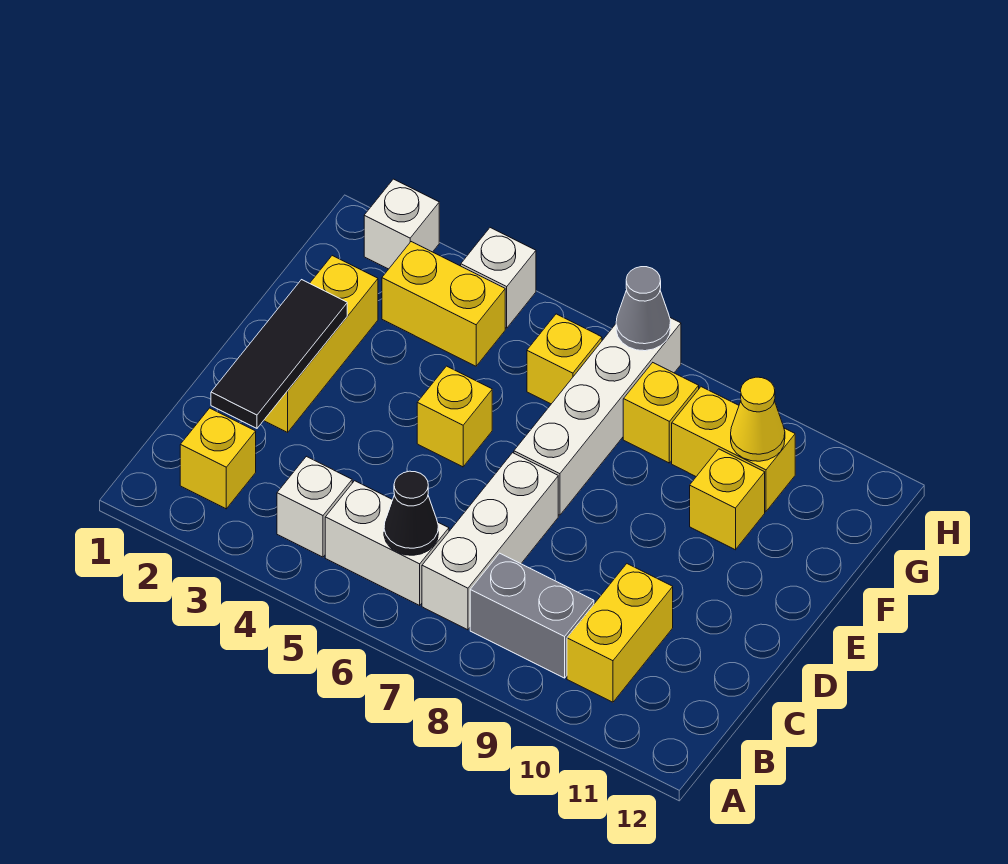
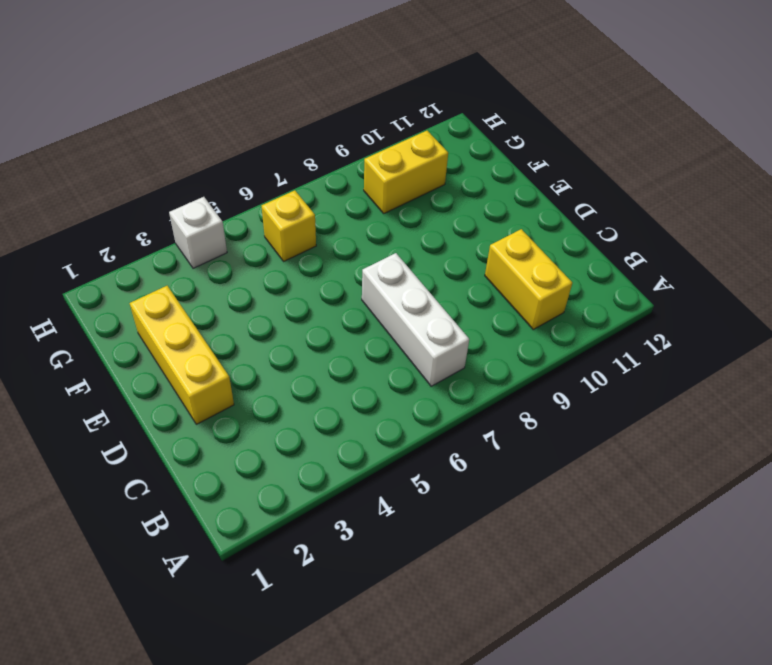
none -> yellow 1x1 brick [180,408,256,509]
none -> white 1x1 brick [277,456,352,557]
none -> white 1x2 brick [325,481,449,605]

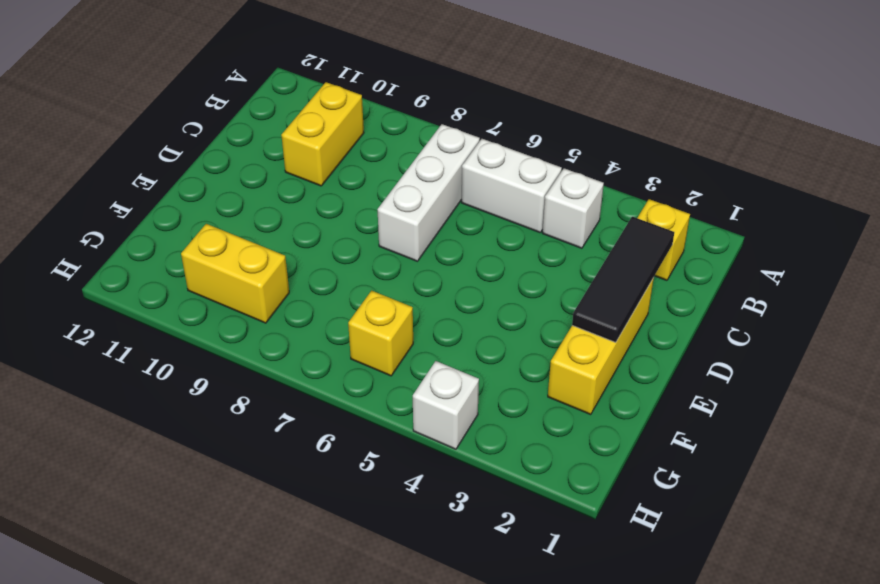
none -> grey 1x2 brick [470,553,594,678]
none -> yellow 1x1 brick [417,366,492,467]
none -> white 1x4 brick [514,318,681,515]

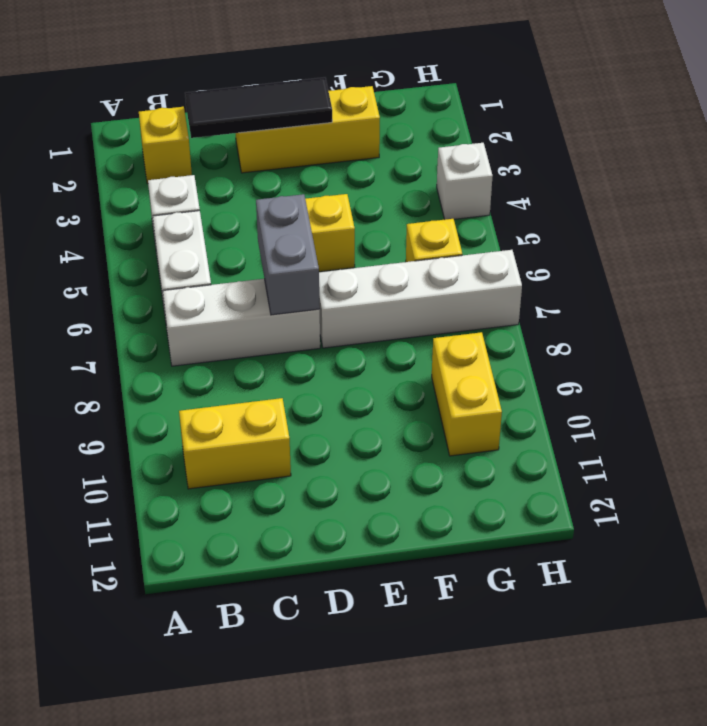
grey 1x2 brick [256,194,320,315] -> grey 1x2 brick moved to [470,553,594,678]
none -> yellow 1x1 brick [690,449,765,550]
none -> yellow 1x2 brick [382,242,505,366]
none -> yellow 1x1 brick [623,363,699,463]

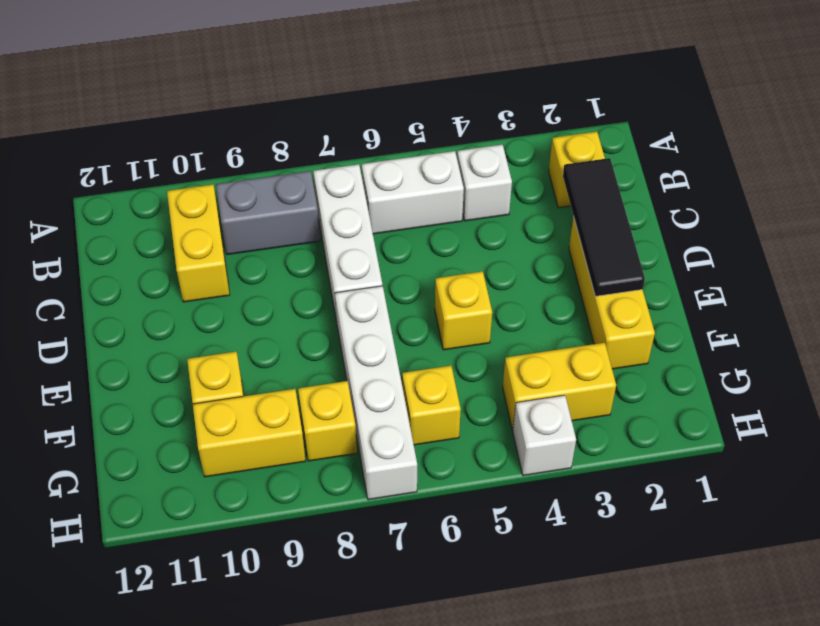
none -> white 1x1 brick [364,179,439,269]
none -> black 1x1 cone [384,471,438,555]
none -> yellow 1x1 cone [731,377,785,461]

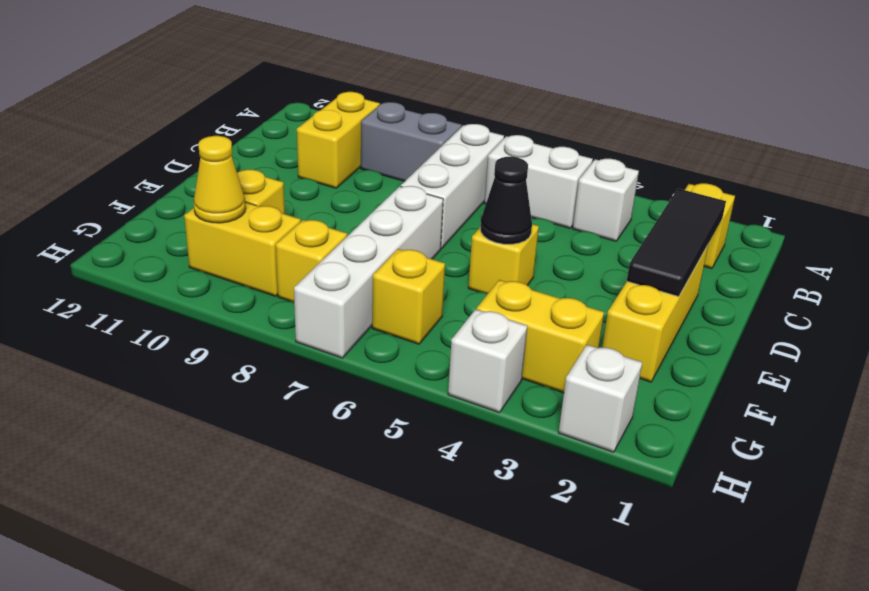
black 1x1 cone [480,157,532,244] -> black 1x1 cone moved to [384,471,438,555]
none -> grey 1x1 cone [616,267,671,351]

